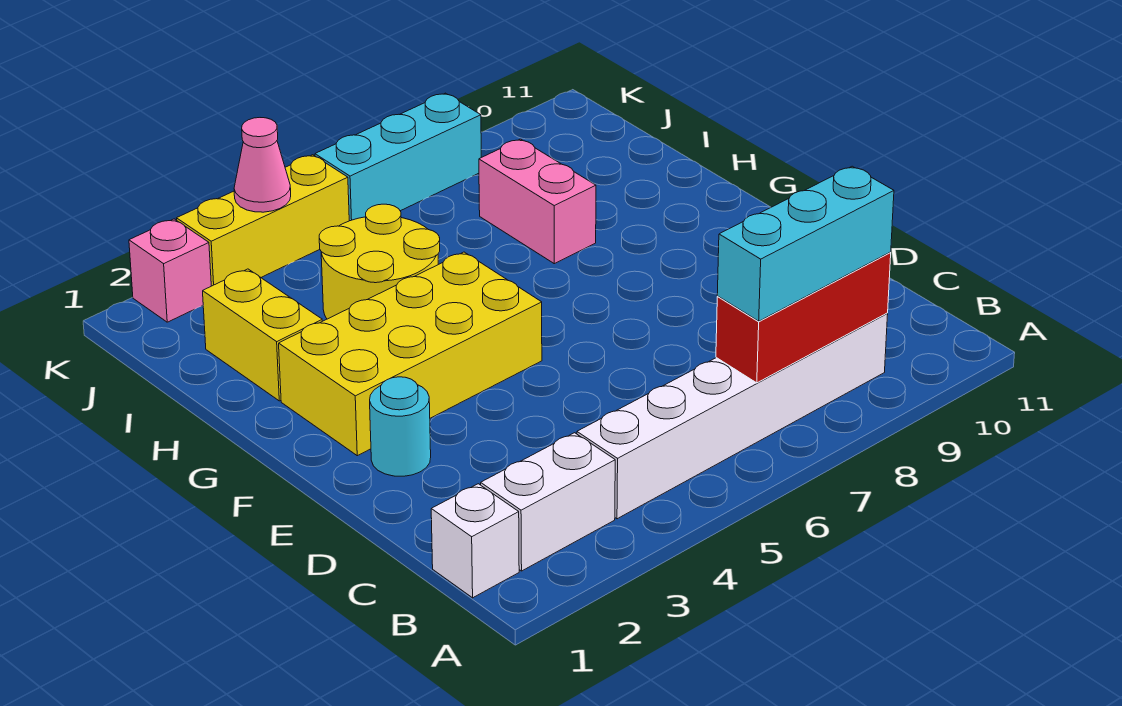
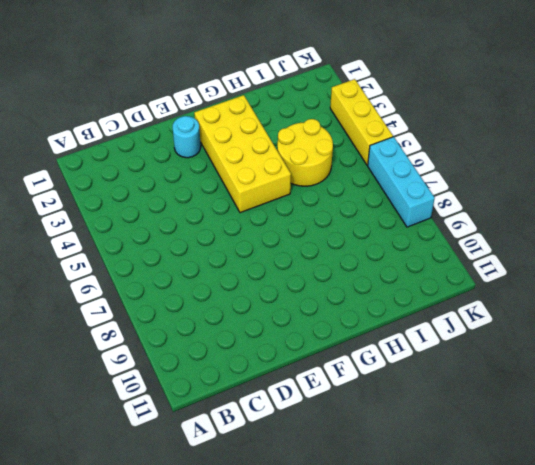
none -> white 1x1 brick [431,484,519,598]
none -> white 1x2 brick [481,433,615,571]
none -> white 1x6 brick [577,313,888,519]

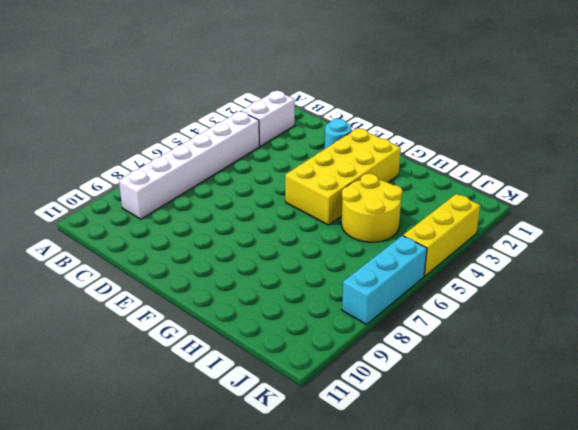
none -> white 1x1 brick [431,484,519,598]
none -> yellow 1x2 brick [203,269,322,401]
none -> pink 1x2 brick [479,139,596,264]

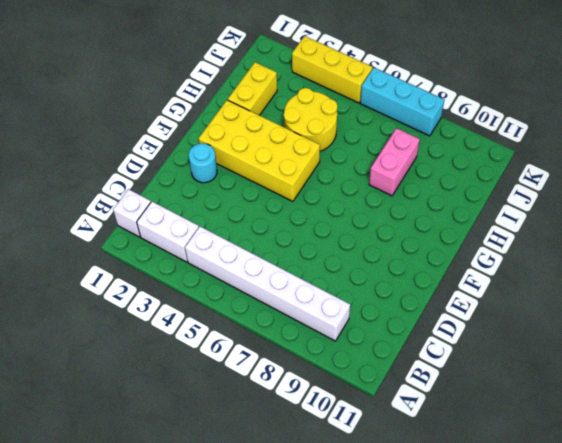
none -> pink 1x1 brick [129,219,211,322]
none -> red 1x3 brick [716,253,891,383]
none -> pink 1x1 cone [234,118,291,212]

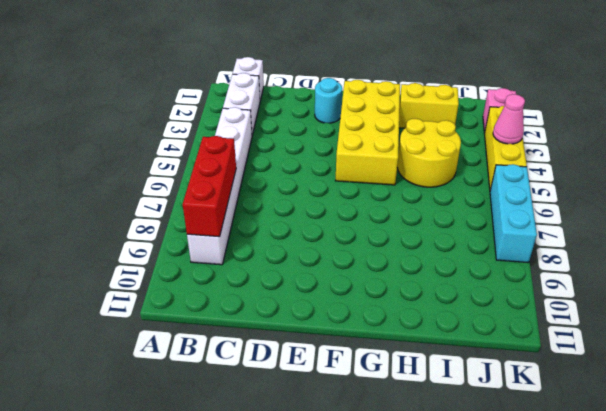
none -> pink 1x2 brick [479,139,596,264]
none -> cyan 1x3 brick [717,166,894,321]

